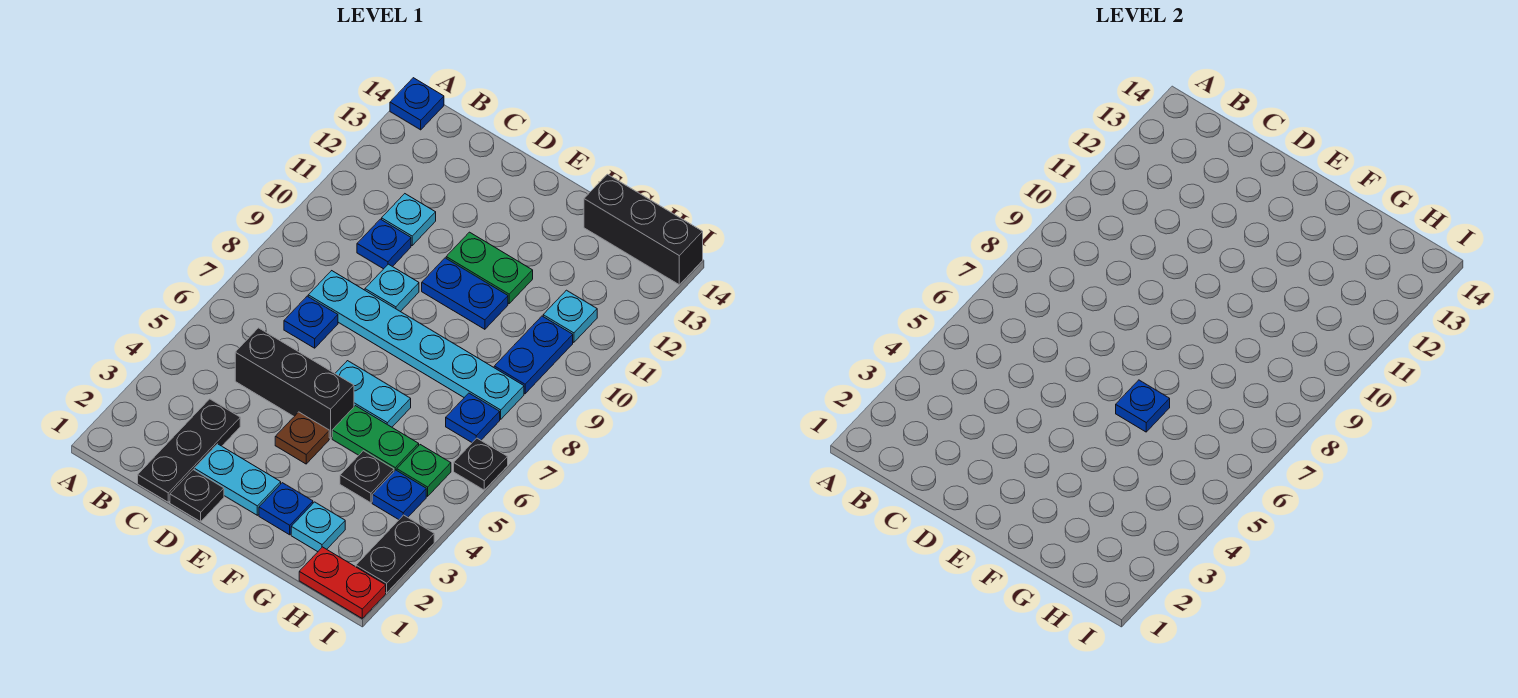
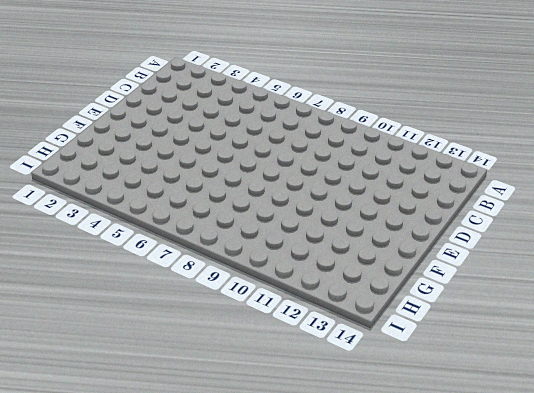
none -> blue 1x1 plate [390,78,444,130]
none -> black 1x3 plate [138,399,240,502]
none -> black 1x3 brick [235,328,354,438]

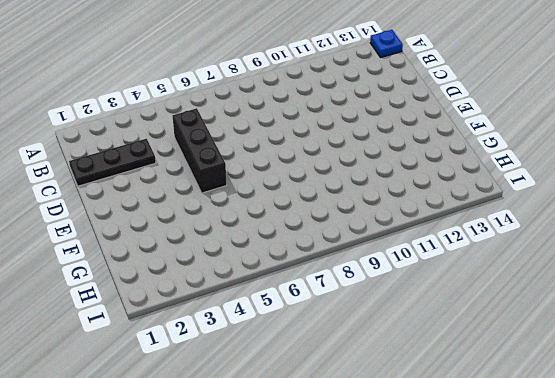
none -> blue 1x1 plate [284,296,338,348]
none -> cyan 1x6 plate [308,271,524,419]
none -> blue 1x1 plate [357,219,411,269]

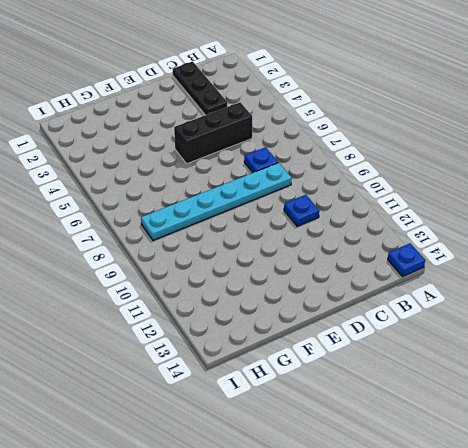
none -> cyan 1x1 plate [382,194,436,245]
none -> black 1x1 plate [170,470,224,522]
none -> cyan 1x2 plate [194,444,281,515]

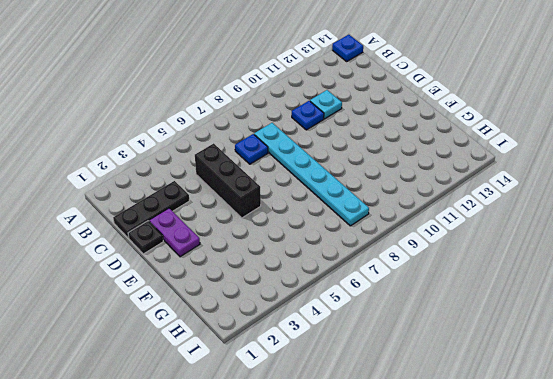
purple 1x2 plate [149,208,200,257] -> cyan 1x2 plate [194,444,281,515]
none -> cyan 1x1 plate [365,264,419,312]
none -> brown 1x1 plate [275,412,329,464]
none -> cyan 1x2 plate [335,361,411,427]

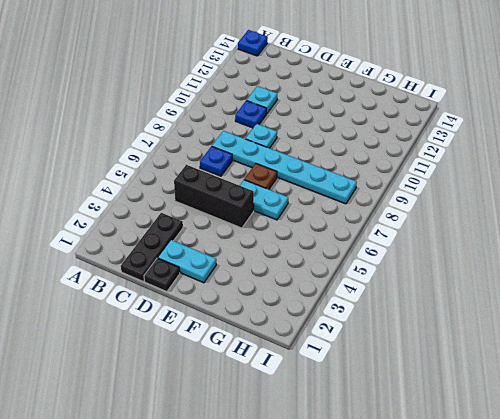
brown 1x1 plate [244,164,277,189] -> brown 1x1 plate moved to [275,412,329,464]
none -> blue 1x2 plate [422,258,508,329]
none -> green 1x2 plate [446,232,533,303]
none -> blue 1x1 plate [259,483,313,535]

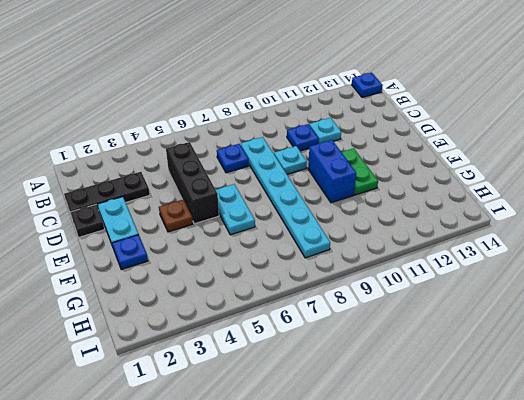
blue 1x2 brick [308,140,356,203] -> blue 1x2 plate [422,258,508,329]
none -> green 1x2 plate [332,406,419,471]
none -> cyan 1x1 plate [291,502,345,552]
none -> black 1x1 plate [340,451,394,503]

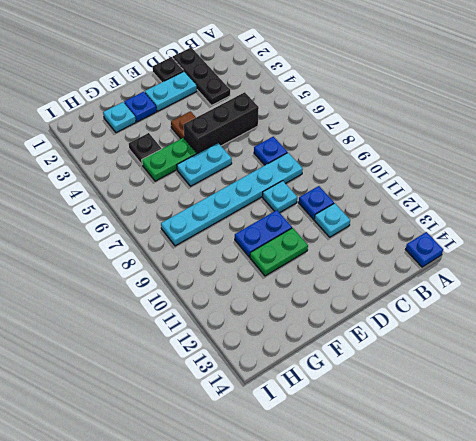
none -> black 1x3 brick [584,174,703,285]
none -> red 1x2 plate [299,547,386,618]
none -> blue 1x1 plate [372,470,426,520]

